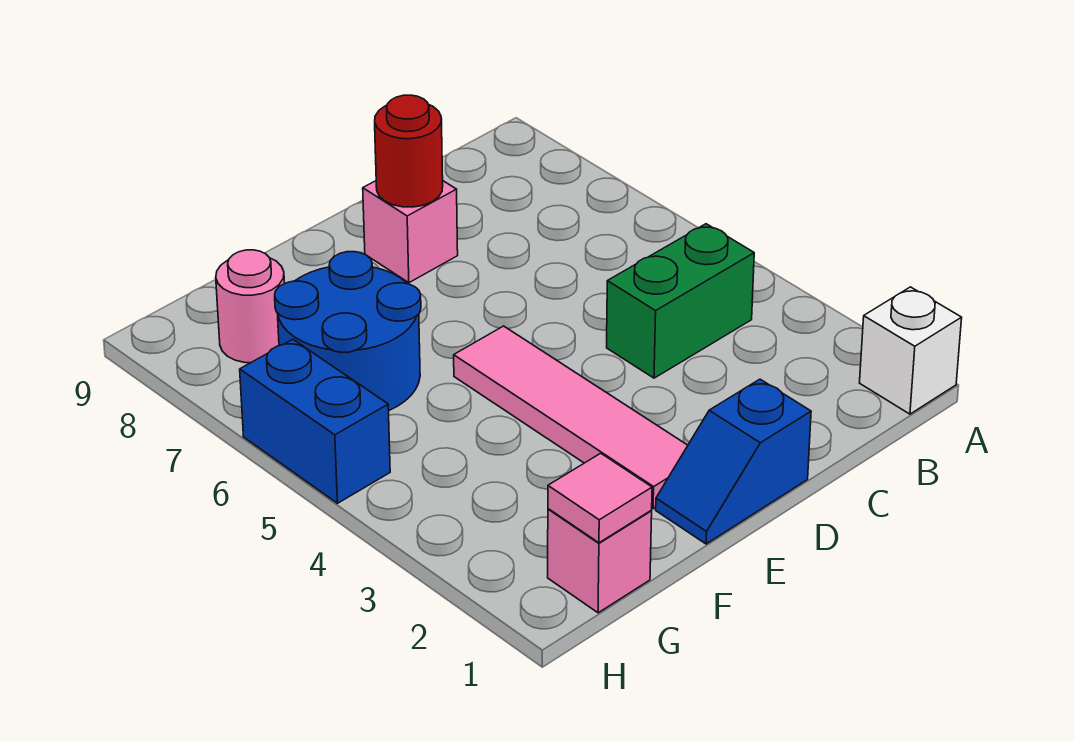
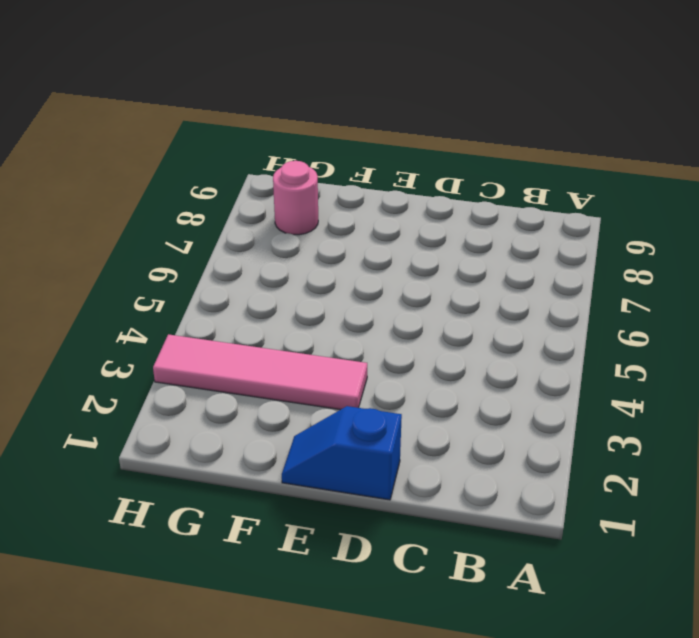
pink 1x4 tile [153,334,367,410] -> pink 1x4 tile turned to [454,326,688,509]
none -> white 1x1 brick [860,287,962,414]
none -> green 1x2 brick [607,224,754,378]

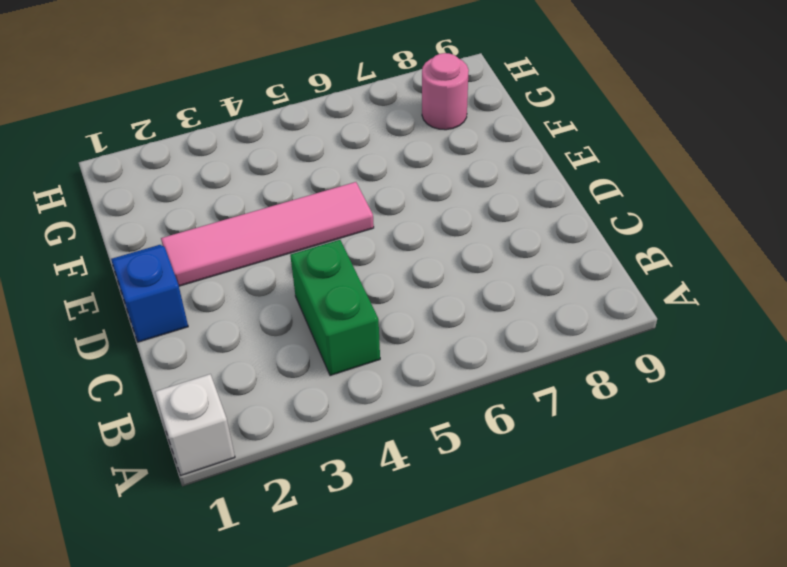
none -> pink 1x1 brick [363,181,458,283]
none -> blue 2x2 round brick [275,252,421,410]

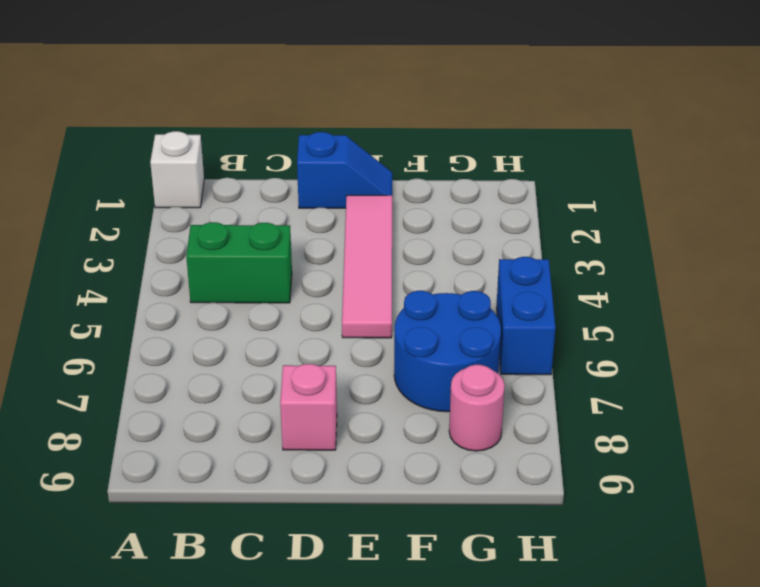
none -> pink 1x1 brick [548,509,652,613]
none -> red 1x1 round brick [375,95,443,207]

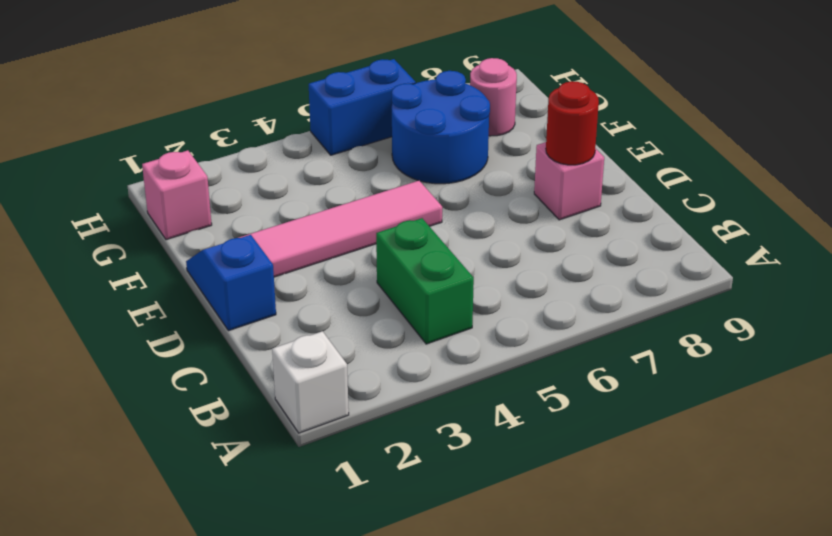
none -> pink 1x1 tile [548,453,652,543]

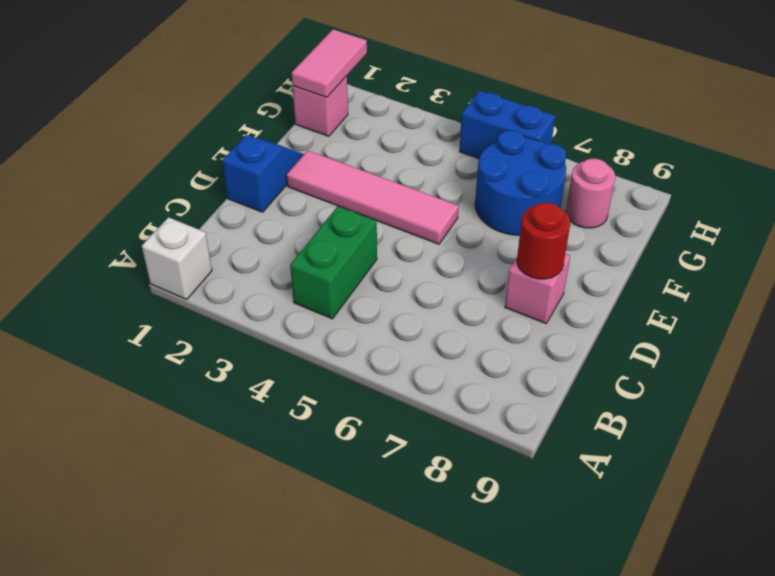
pink 1x2 tile [291,29,367,98] -> pink 1x1 tile [548,453,652,543]

